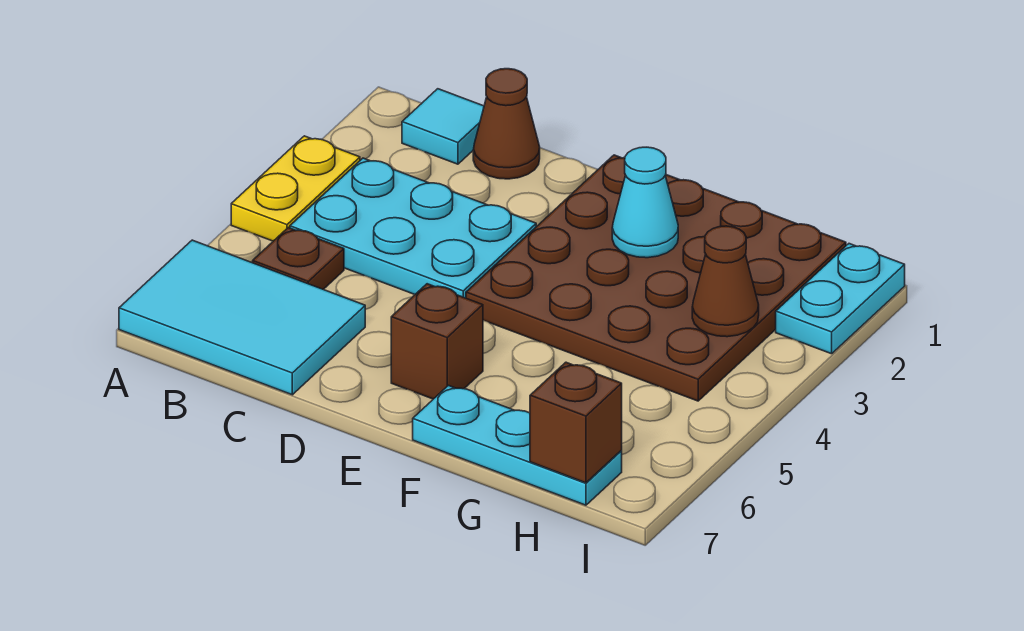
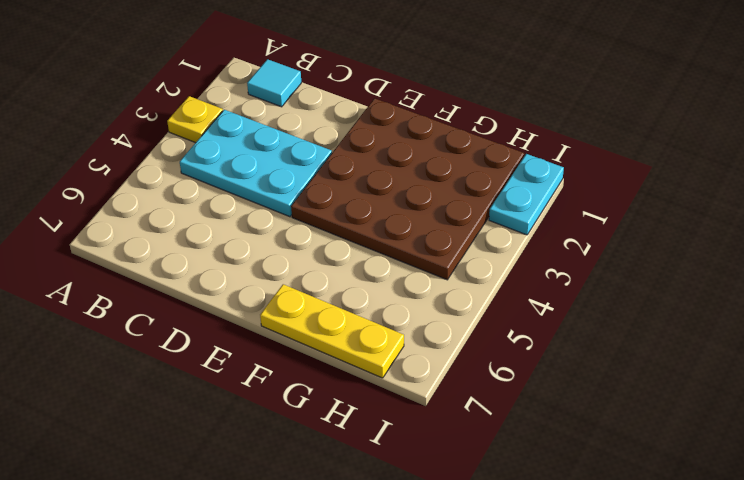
yellow 1x1 plate [167,96,223,143] -> yellow 1x2 plate [231,136,360,241]
yellow 1x3 plate [260,284,404,378] -> cyan 1x3 plate [413,385,622,505]
none -> cyan 2x3 tile [119,240,365,395]
none -> brown 1x1 plate [253,228,344,289]
none -> brown 1x1 cone [473,69,540,179]

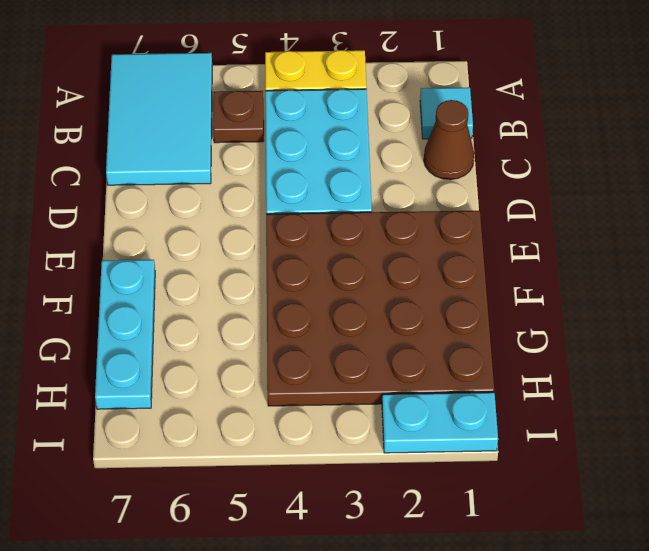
none -> brown 1x1 brick [391,284,483,399]
none -> cyan 1x1 cone [612,147,678,258]
none -> brown 1x1 cone [692,226,759,337]

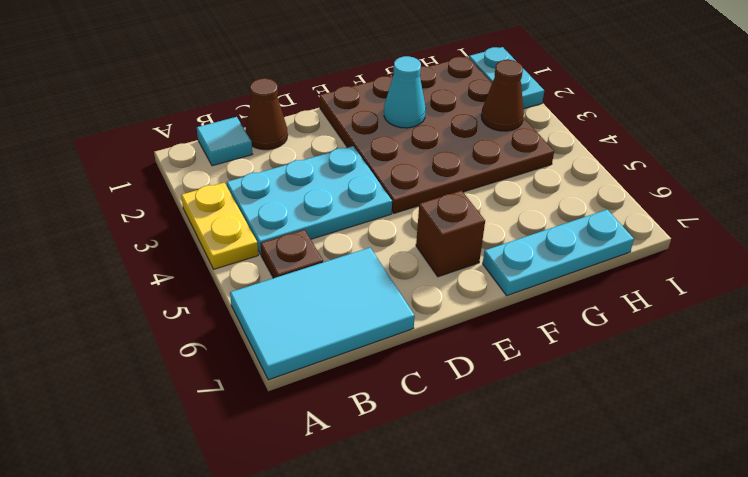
none -> brown 1x1 brick [530,362,622,483]

